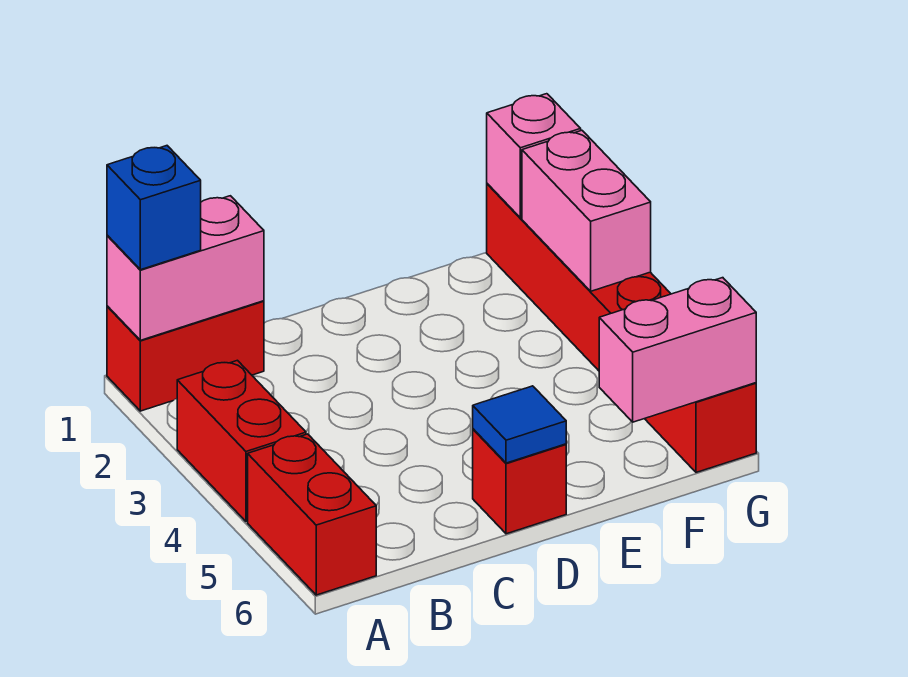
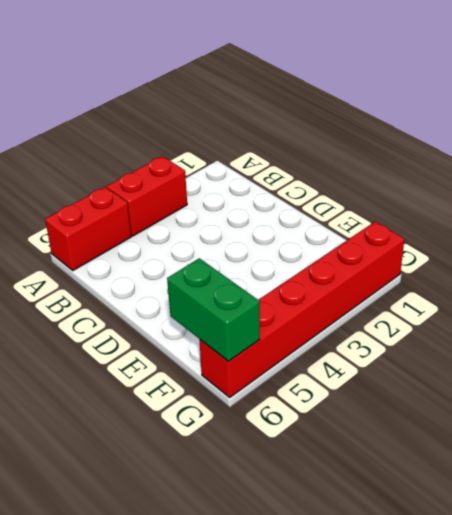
green 1x2 brick [167,258,260,361] -> pink 1x2 brick [599,278,756,422]
none -> red 1x2 brick [107,301,264,411]
none -> red 1x1 brick [473,429,566,534]

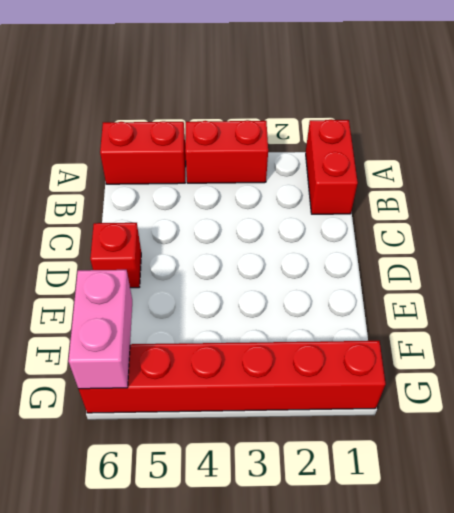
none -> pink 1x2 brick [107,196,264,340]
none -> blue 1x1 tile [473,386,566,463]

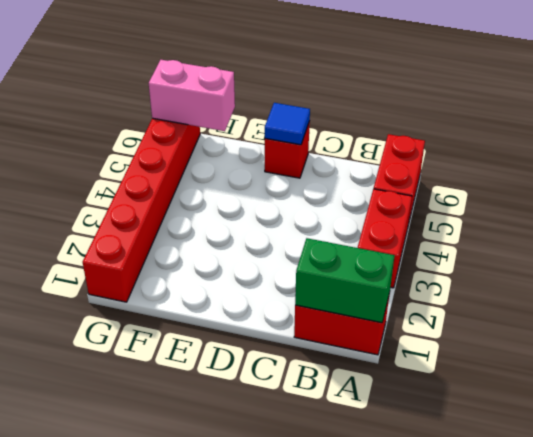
green 1x2 brick [295,238,395,323] -> pink 1x2 brick [107,196,264,340]
none -> pink 1x1 brick [487,94,581,218]
none -> pink 1x2 brick [522,130,651,291]

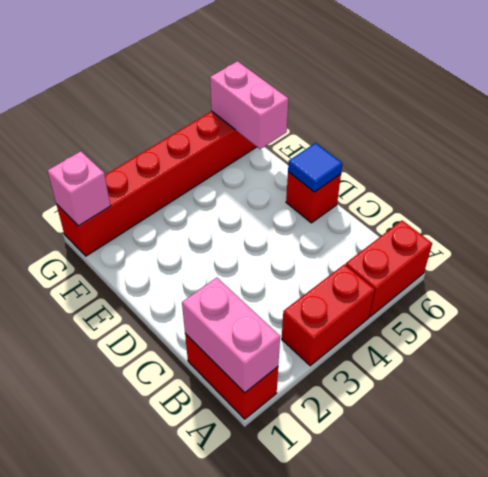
none -> pink 1x2 brick [522,130,651,291]
none -> blue 1x1 brick [107,146,201,270]

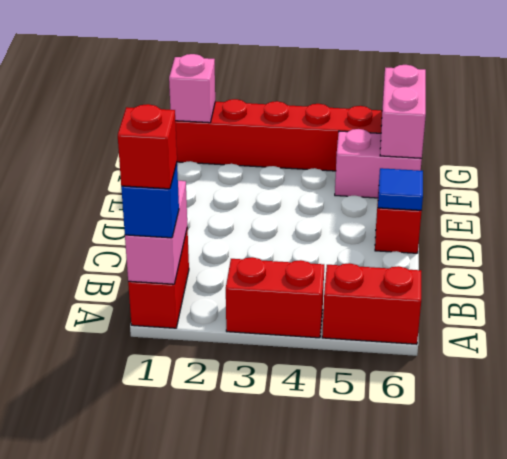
red 1x1 brick [118,104,177,189] -> none
pink 1x2 brick [335,129,422,198] -> pink 1x2 brick moved to [522,130,651,291]

